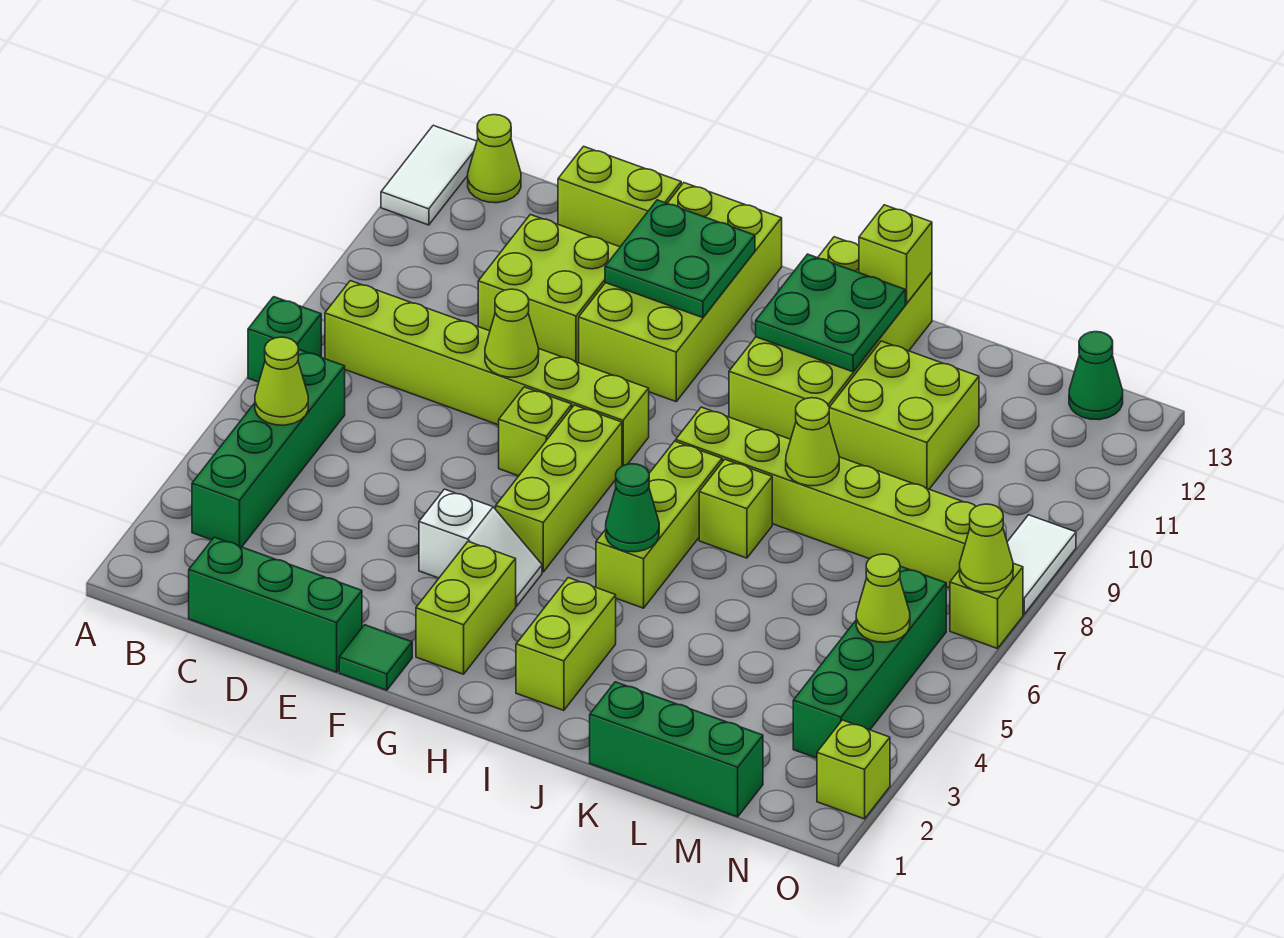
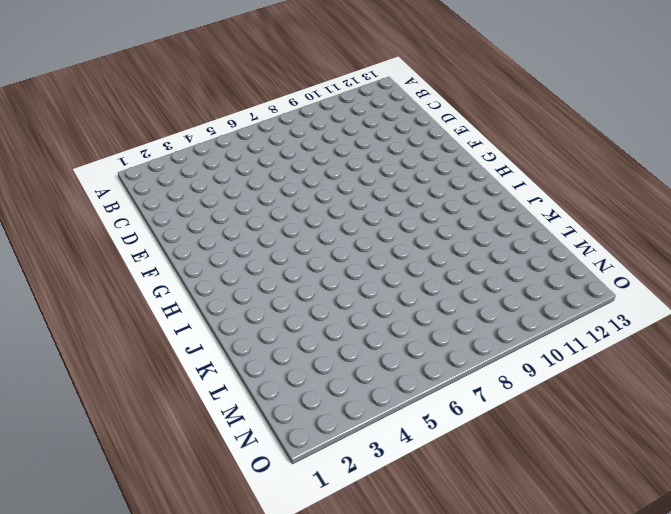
none -> green 1x1 brick [248,297,321,382]
none -> white 1x2 tile [381,125,477,225]
none -> green 1x4 brick [192,349,345,547]
none -> lime 1x6 brick [325,281,649,466]

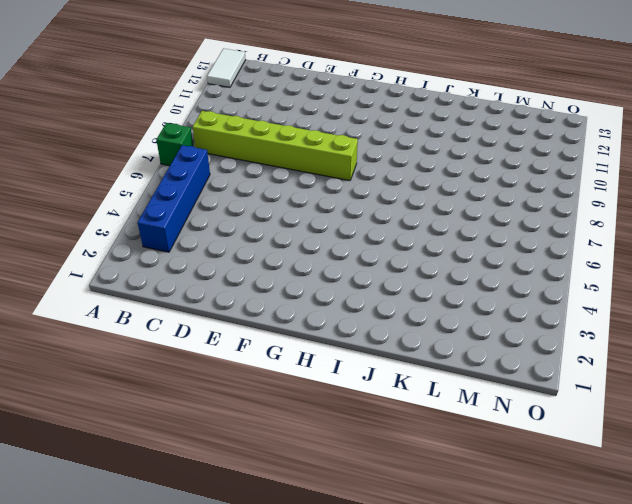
blue 1x4 brick [138,145,210,252] -> green 1x4 brick [192,349,345,547]
none -> lime 1x1 cone [468,115,521,203]
none -> green 1x3 brick [189,537,362,672]
none -> lime 2x2 brick [478,215,620,363]
none -> lime 1x2 brick [558,146,681,247]

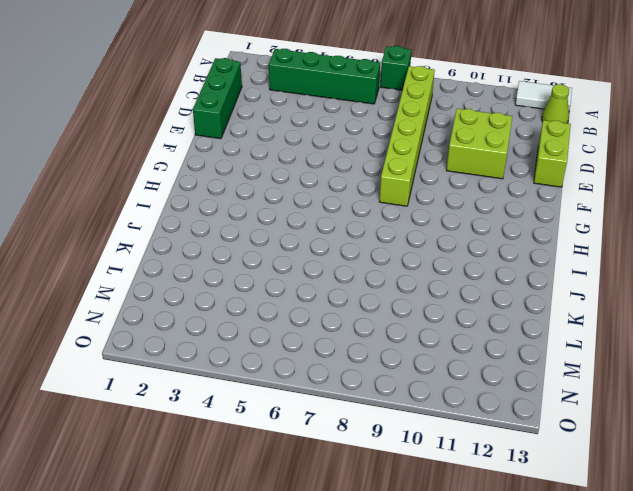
none -> green 1x1 tile [339,625,412,690]
none -> white 1x2 slope [419,489,542,606]
none -> lime 1x1 brick [499,387,572,476]
none -> lime 2x4 brick [579,183,782,402]

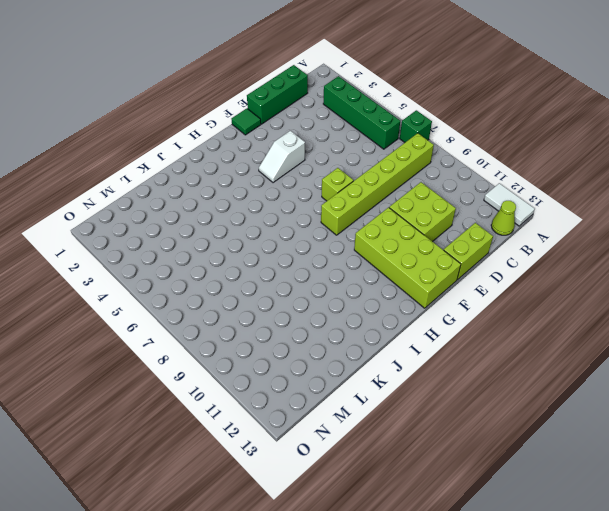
none -> lime 1x2 brick [416,542,516,674]
none -> lime 1x3 brick [496,405,622,572]
none -> lime 1x2 brick [516,578,616,710]
none -> lime 1x3 brick [596,441,722,608]

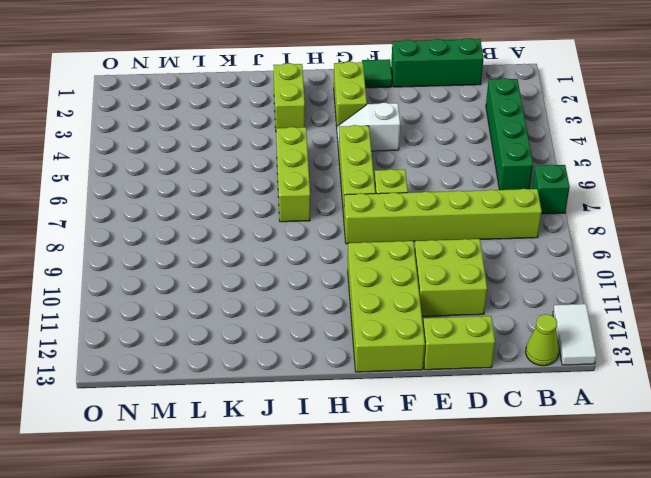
none -> lime 1x6 brick [676,407,976,588]
none -> lime 2x4 brick [729,237,932,439]
none -> lime 1x1 brick [699,459,772,558]
none -> green 1x3 brick [590,682,763,817]

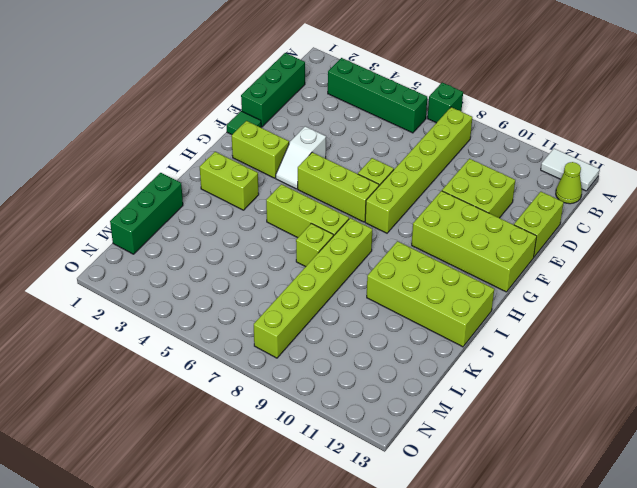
none -> lime 2x2 brick [829,341,979,489]
none -> green 1x4 brick [793,566,946,758]
none -> green 1x1 cone [1069,332,1123,420]
none -> lime 1x1 brick [817,720,890,819]

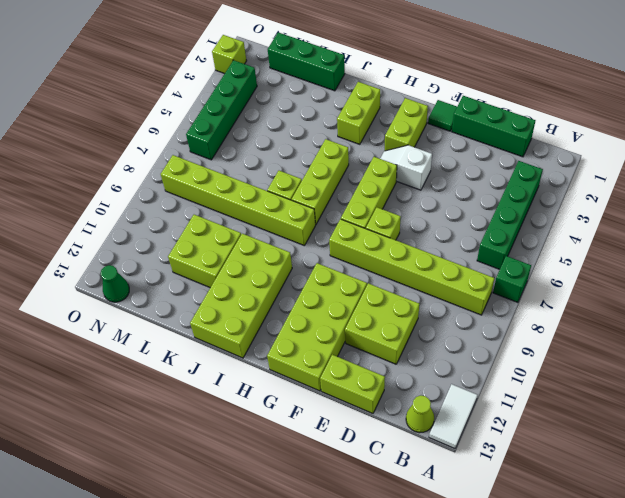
none -> lime 1x1 brick [950,563,1023,649]
none -> white 1x2 tile [1007,515,1076,614]
none -> lime 1x1 cone [255,337,308,425]
none -> lime 1x1 cone [485,289,539,377]

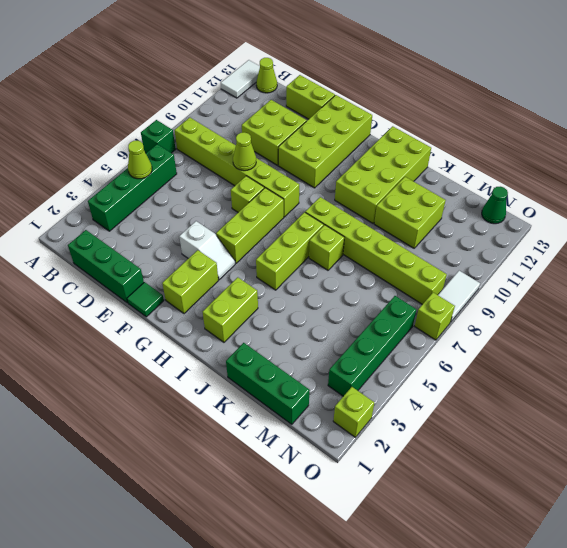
none -> green 2x2 plate [605,200,755,318]
none -> green 1x1 cone [606,464,659,552]
none -> green 2x2 plate [756,254,905,372]
none -> lime 1x1 brick [859,205,932,304]

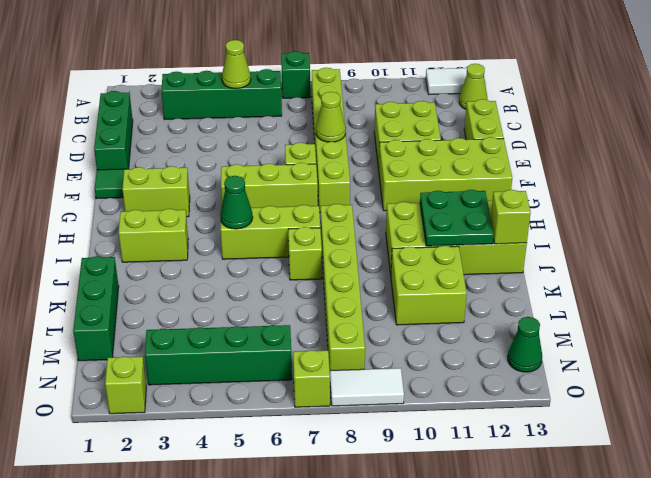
none -> white 1x2 slope [419,489,542,606]
none -> green 2x2 plate [605,200,755,318]
none -> lime 1x1 cone [786,398,839,486]
none -> lime 1x1 cone [856,554,910,642]

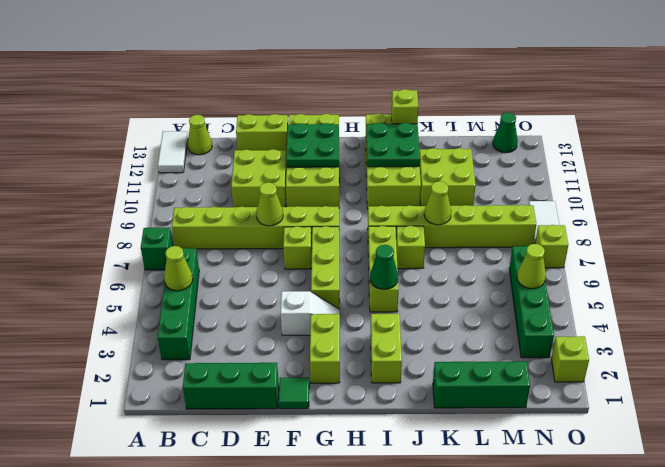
none -> lime 1x1 cone [960,504,1013,592]

